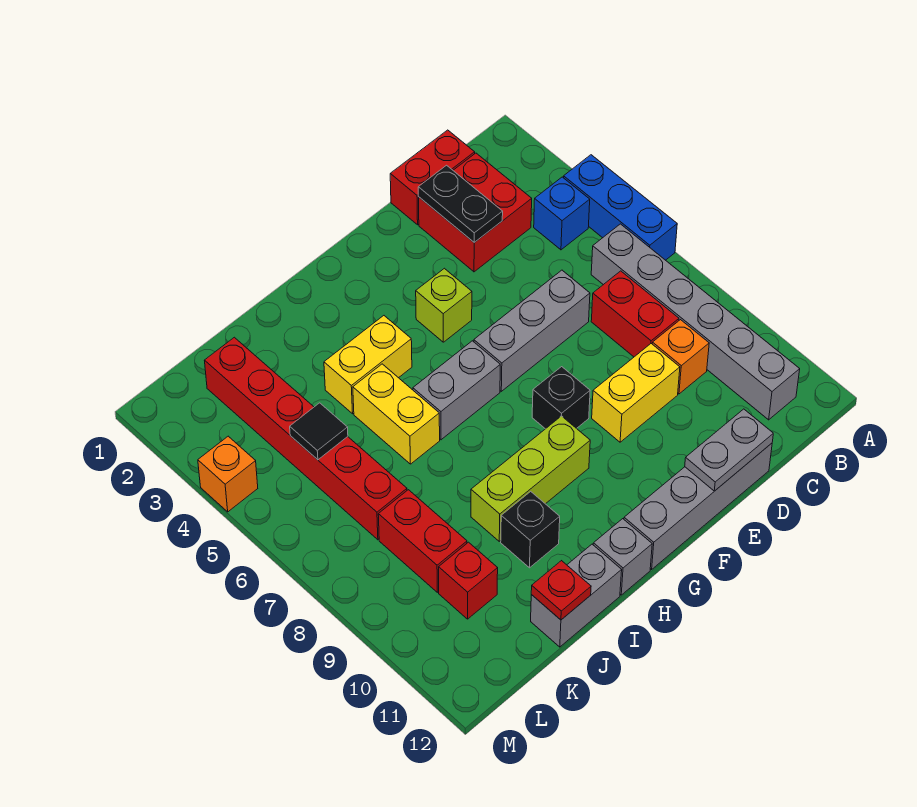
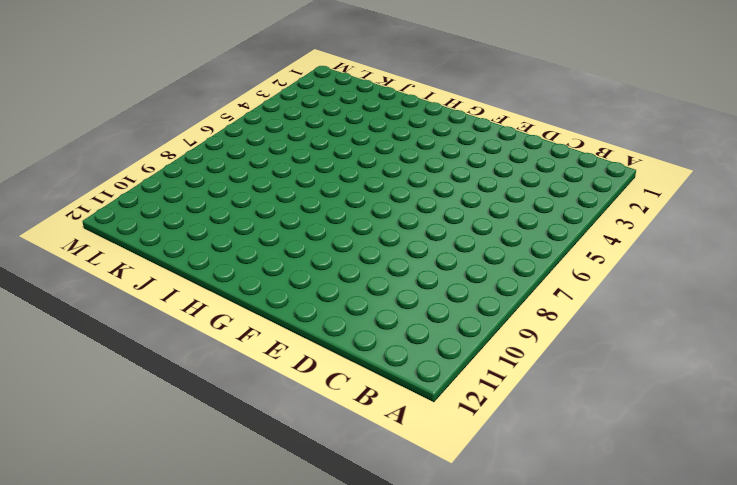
none -> blue 1x3 brick [564,155,677,260]
none -> blue 1x1 brick [534,177,590,250]
none -> grey 1x6 brick [591,224,800,420]

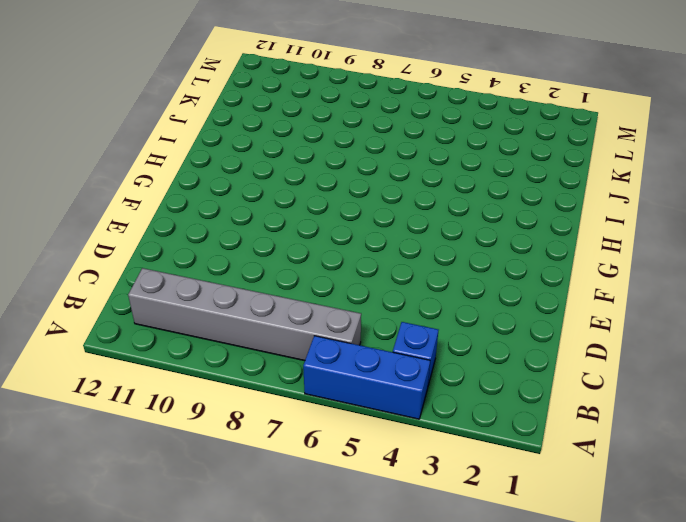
none -> red 1x2 brick [390,130,475,225]
none -> red 2x2 brick [419,153,532,272]
none -> red 1x2 brick [591,271,679,357]

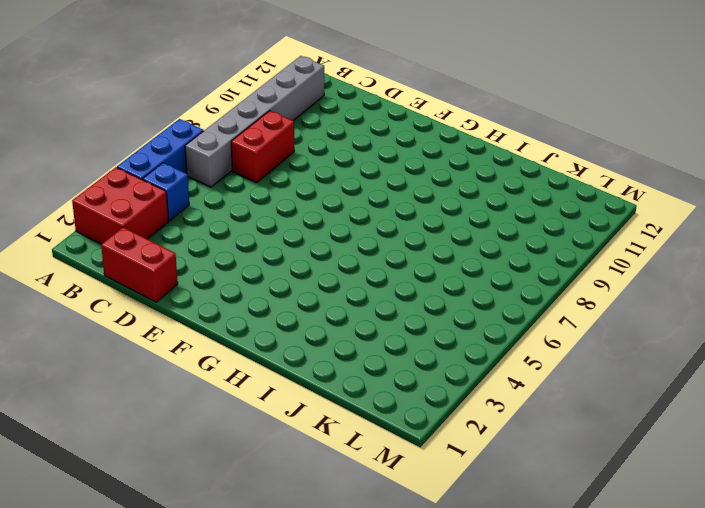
red 2x2 brick [72,167,168,244] -> red 2x2 brick moved to [419,153,532,272]
none -> orange 1x1 brick [652,320,709,394]
none -> grey 1x3 brick [474,270,590,391]
none -> yellow 1x2 brick [592,344,680,442]

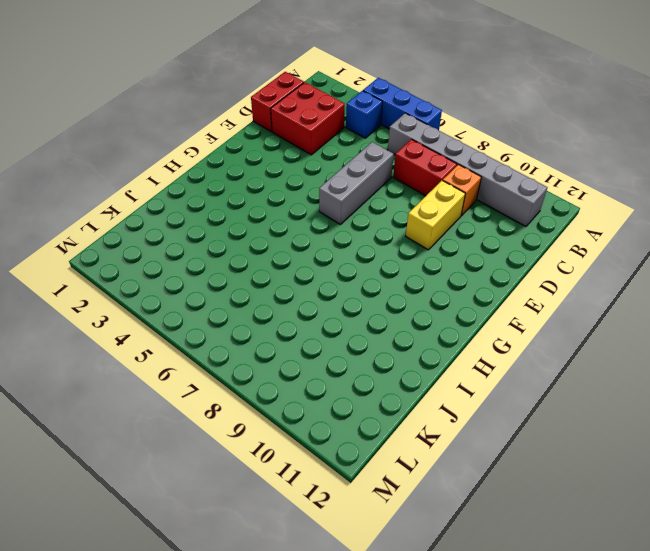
none -> grey 1x4 brick [624,443,772,569]
none -> lime 1x1 brick [416,268,472,342]
none -> black 1x1 brick [532,367,590,429]

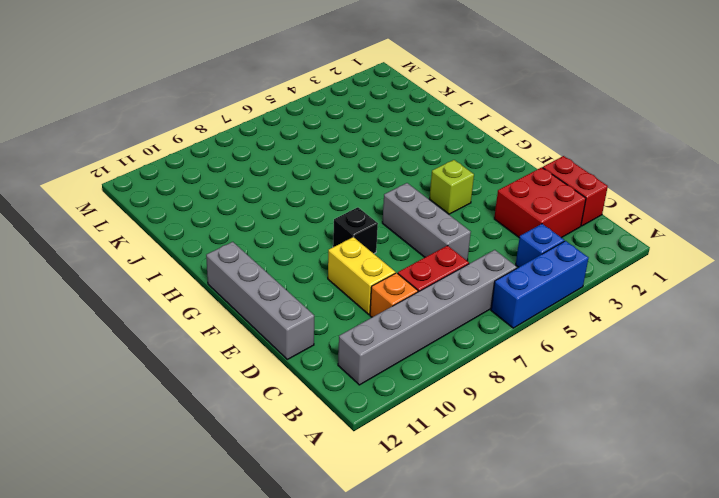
none -> grey 1x2 brick [413,341,500,440]
none -> lime 1x3 brick [471,416,590,541]
none -> yellow 1x2 brick [324,316,412,414]

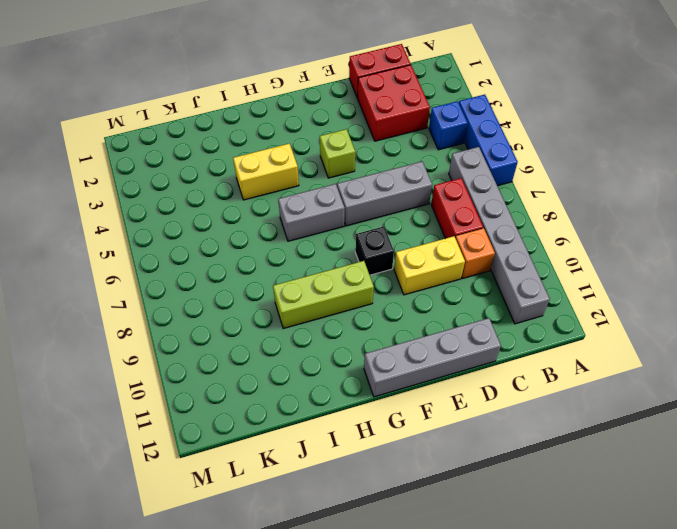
none -> grey 1x1 brick [593,519,652,595]
none -> yellow 1x2 brick [353,364,440,464]
none -> black 1x1 brick [501,492,560,568]

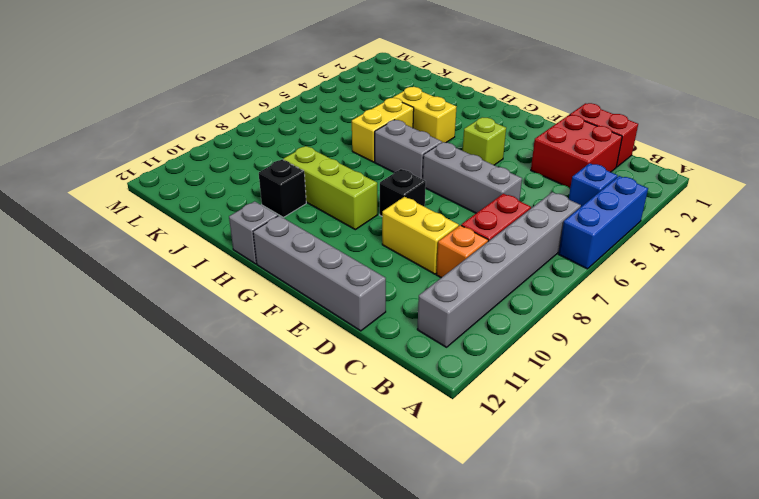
none -> grey 1x2 brick [531,544,622,647]
none -> red 1x6 brick [204,337,407,540]
none -> red 1x2 brick [378,490,467,592]

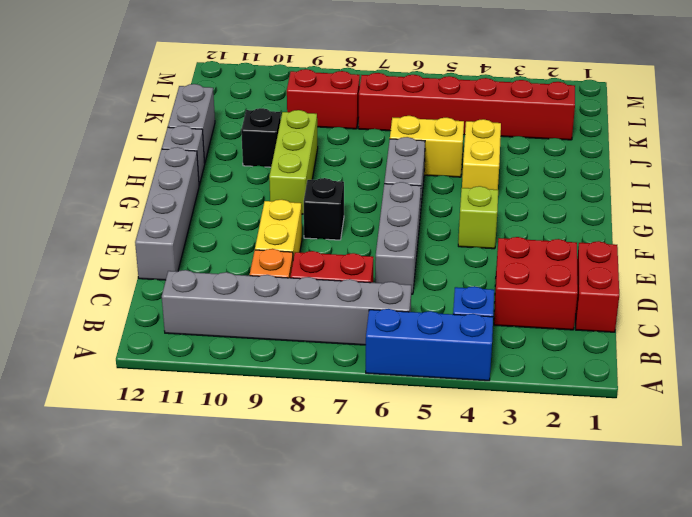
none -> red 1x1 brick [439,542,498,619]
none -> orange 1x1 brick [198,436,258,512]
none -> black 1x2 plate [418,165,503,242]

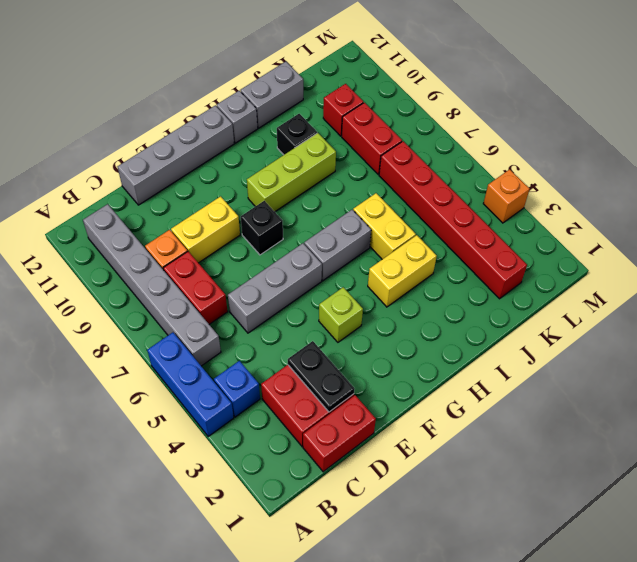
none -> grey 1x2 plate [685,409,773,491]
none -> red 1x1 plate [531,561,591,620]
none -> black 1x1 tile [290,403,348,460]

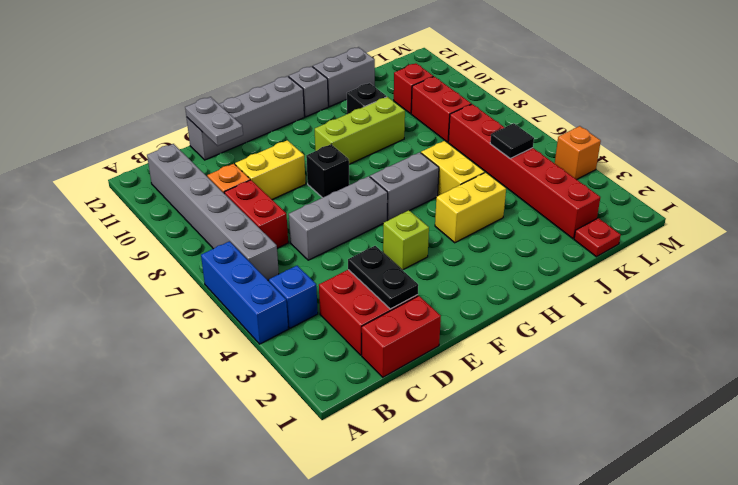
grey 1x2 plate [185,97,243,146] -> grey 1x2 plate turned to [685,409,773,491]
red 1x1 plate [574,218,621,257] -> red 1x1 plate moved to [531,561,591,620]

